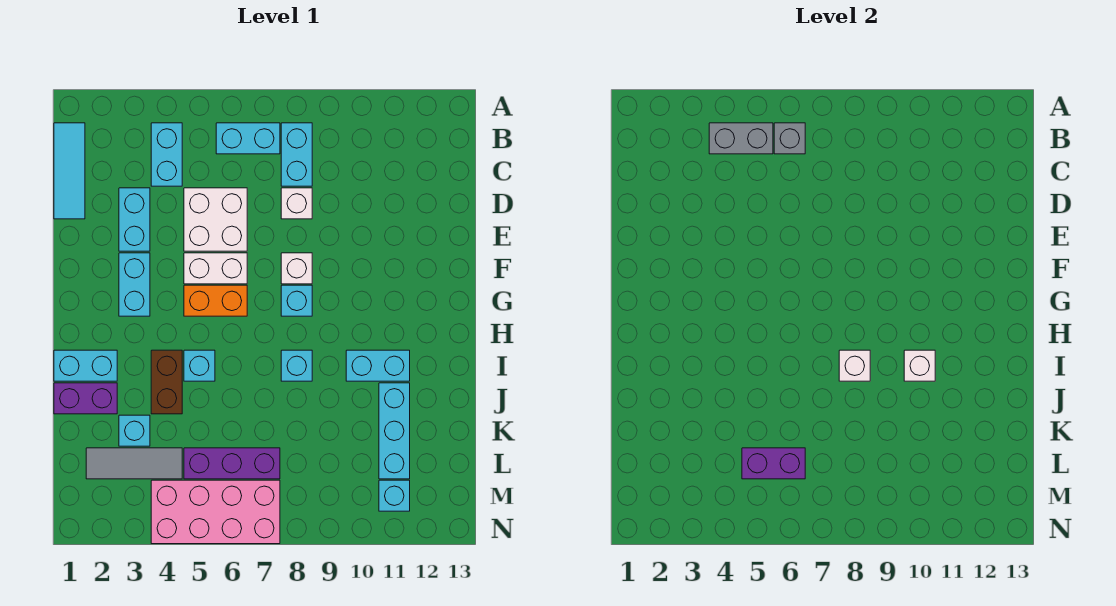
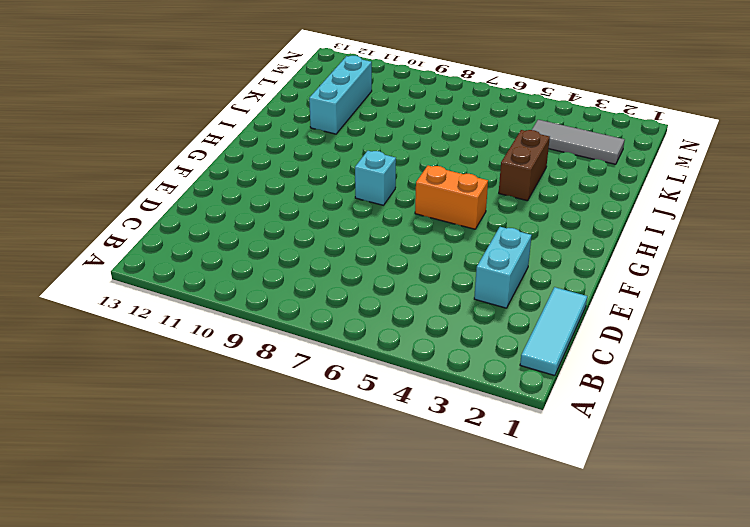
none -> cyan 1x2 brick [151,123,182,186]
none -> cyan 1x2 brick [216,123,280,154]
none -> cyan 1x2 brick [281,123,312,186]

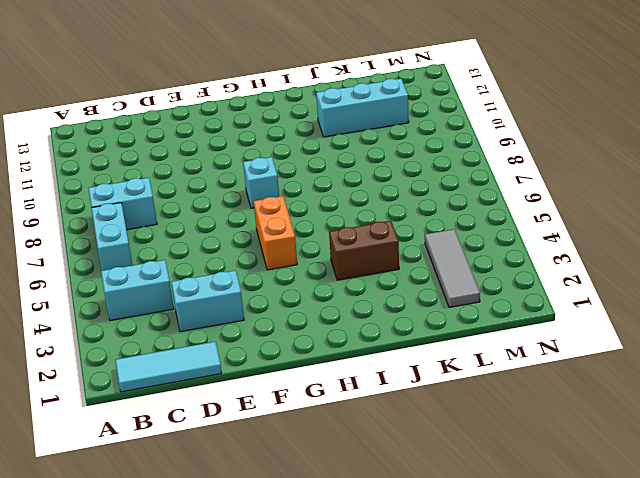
none -> white 2x2 brick [184,188,247,251]
none -> white 1x1 brick [281,188,312,219]
none -> cyan 1x2 brick [119,253,150,316]

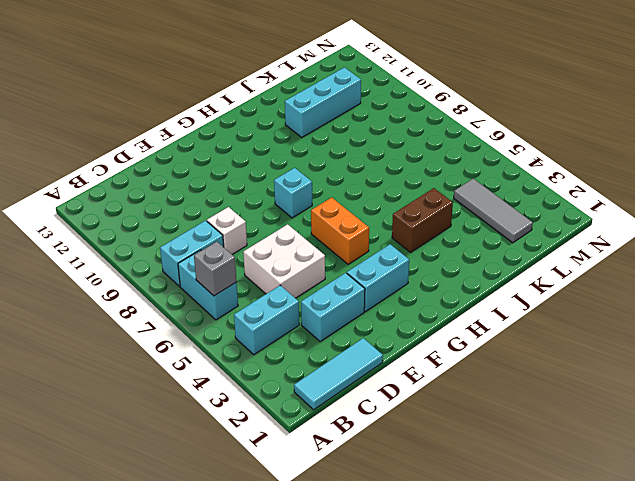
none -> white 1x2 brick [184,253,247,284]
none -> white 1x1 brick [281,253,312,284]
none -> cyan 1x2 brick [54,350,117,381]

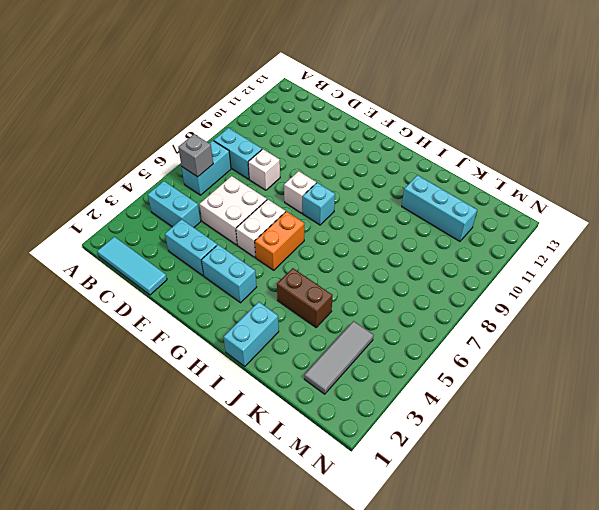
none -> cyan 1x1 brick [184,350,215,381]
none -> cyan 1x1 brick [281,350,312,381]
none -> cyan 1x2 brick [346,350,410,381]

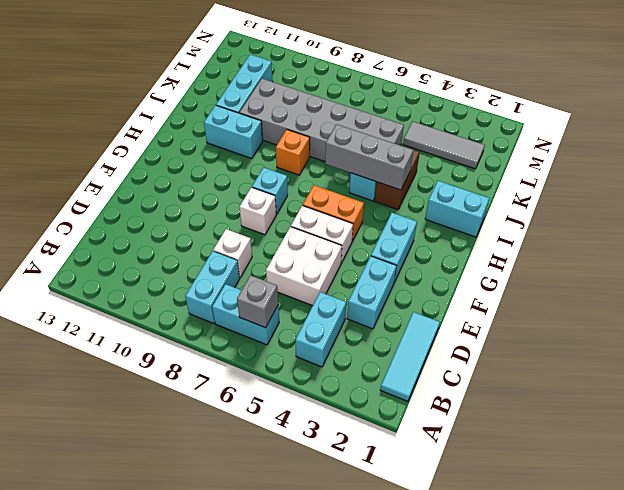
grey 1x3 brick [325,124,413,190] -> none
orange 1x1 brick [276,129,310,175] -> cyan 1x1 brick [281,350,312,381]
grey 2x6 brick [239,79,404,162] -> none
none -> purple 1x2 brick [54,383,117,414]
none -> cyan 1x1 brick [119,415,150,446]
none -> purple 1x3 brick [184,448,280,479]

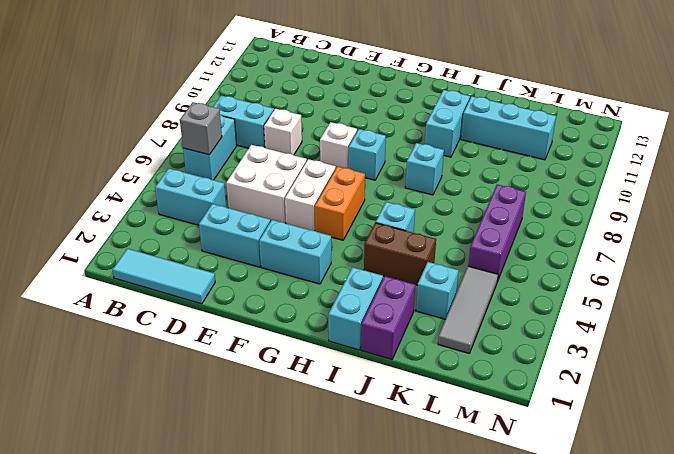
none -> pink 2x4 brick [151,480,280,544]
none -> cyan 1x1 brick [379,480,410,511]
none -> grey 1x2 brick [709,123,773,154]

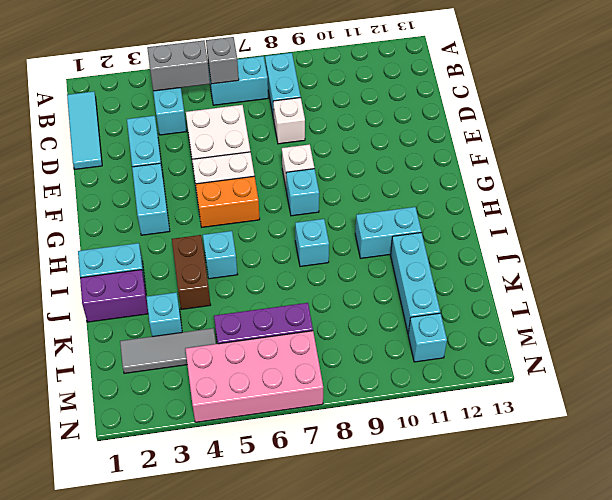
none -> white 1x1 brick [839,350,870,381]
none -> white 1x1 brick [904,350,935,381]
none -> purple 1x2 brick [742,448,805,479]

